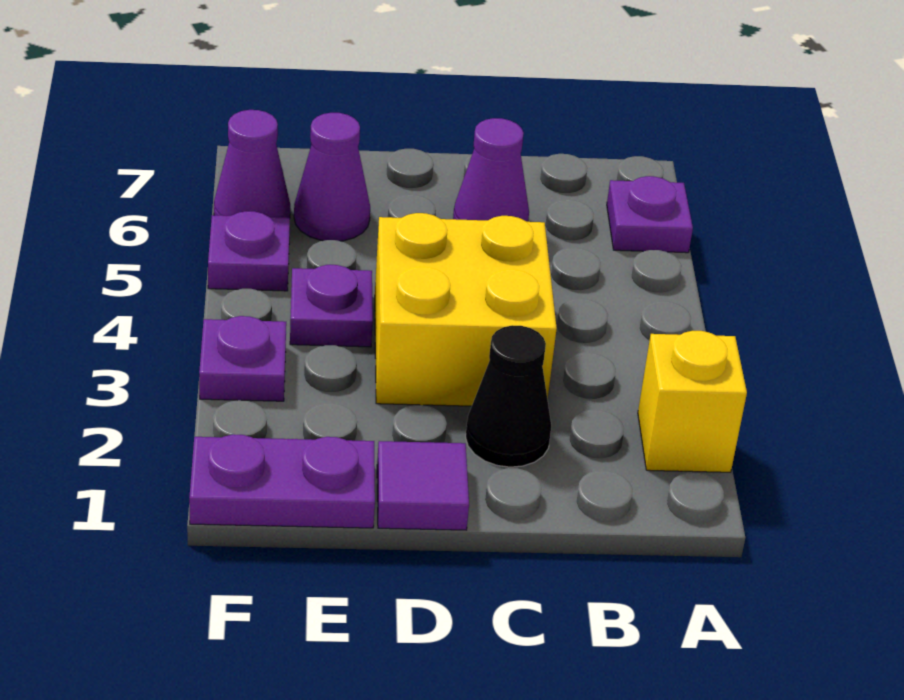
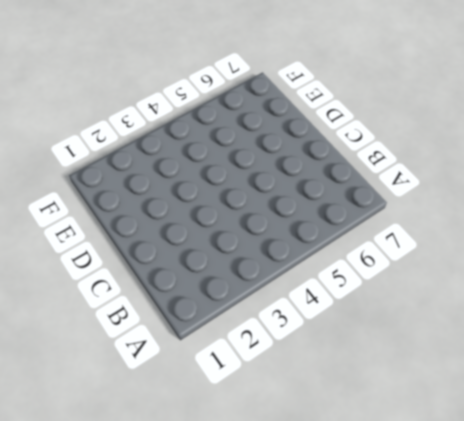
none -> yellow 1x1 brick [638,331,747,472]
none -> purple 1x1 plate [607,176,693,253]
none -> black 1x1 cone [466,325,551,467]

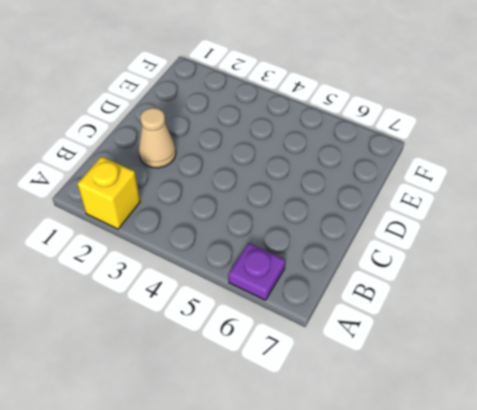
tan 1x1 cone [139,108,176,168] -> black 1x1 cone [466,325,551,467]
none -> yellow 2x2 brick [375,213,557,406]
none -> purple 1x1 cone [453,118,529,222]
none -> purple 1x1 tile [377,441,469,530]

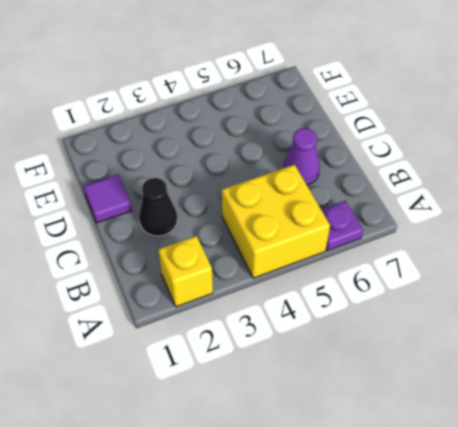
yellow 2x2 brick [222,165,330,278] -> yellow 2x2 brick moved to [375,213,557,406]
none -> purple 1x2 plate [189,434,375,528]
none -> purple 1x1 plate [290,265,373,347]
none -> purple 1x1 cone [294,113,370,241]

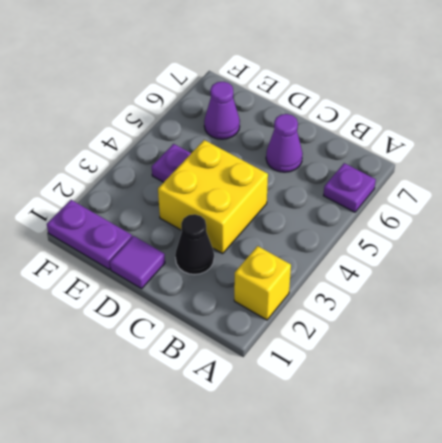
none -> purple 1x1 plate [199,316,286,401]
none -> purple 1x1 plate [208,211,290,291]
none -> purple 1x1 cone [214,110,290,218]

